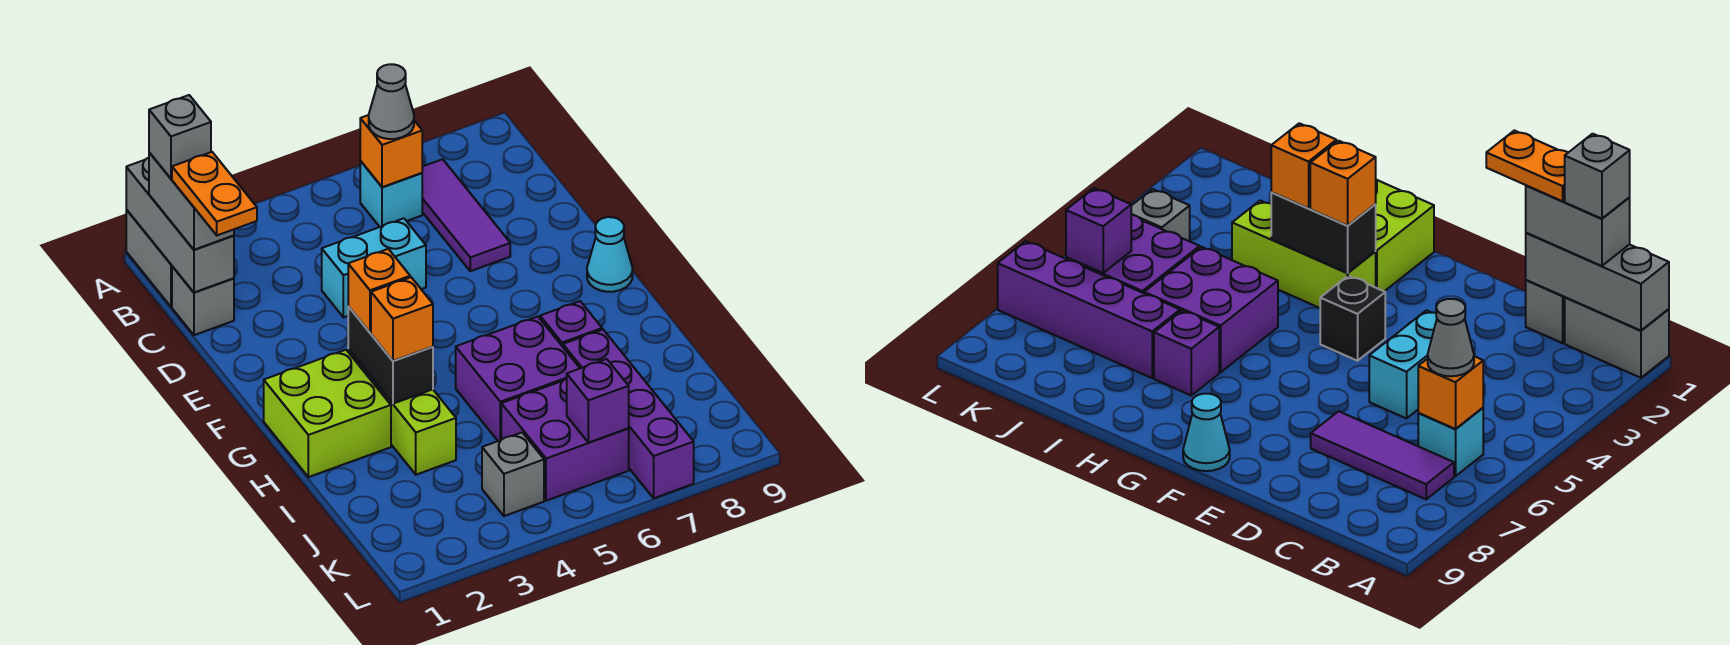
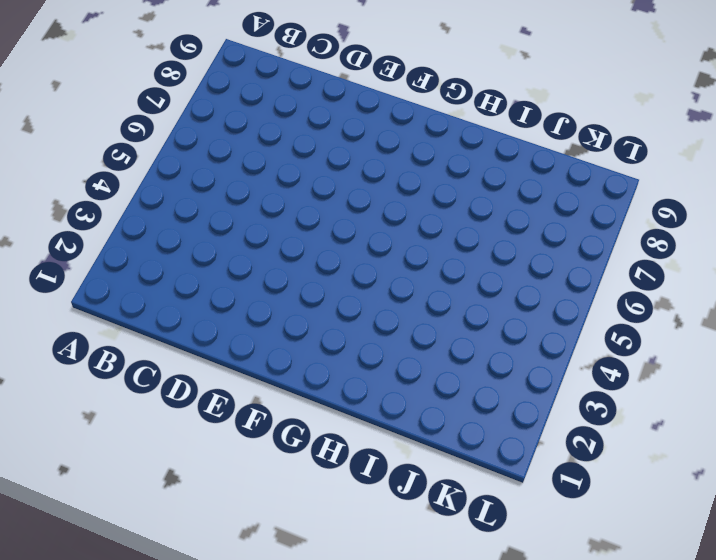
none -> grey 1x2 brick [126,210,172,307]
none -> cyan 1x1 brick [360,161,422,227]
none -> purple 1x3 tile [422,159,510,271]

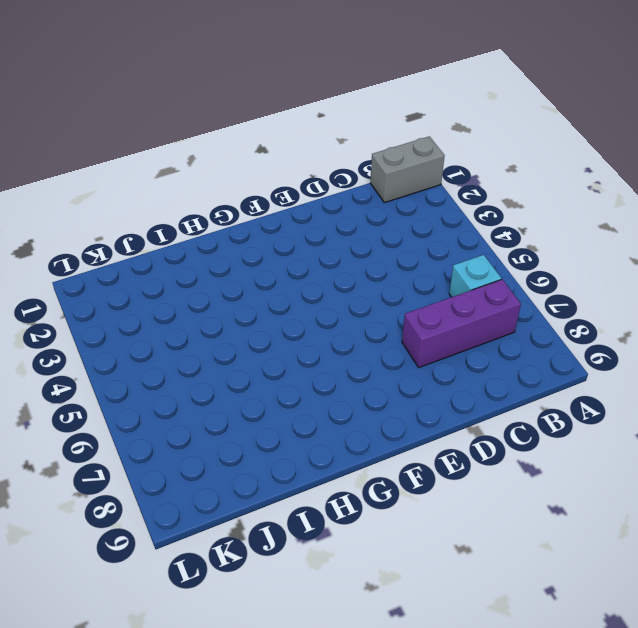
purple 1x3 brick [402,279,521,368] -> purple 1x3 tile [422,159,510,271]
none -> grey 1x1 brick [172,266,234,335]
none -> cyan 1x2 brick [322,218,426,317]
none -> black 1x1 brick [1320,276,1385,361]

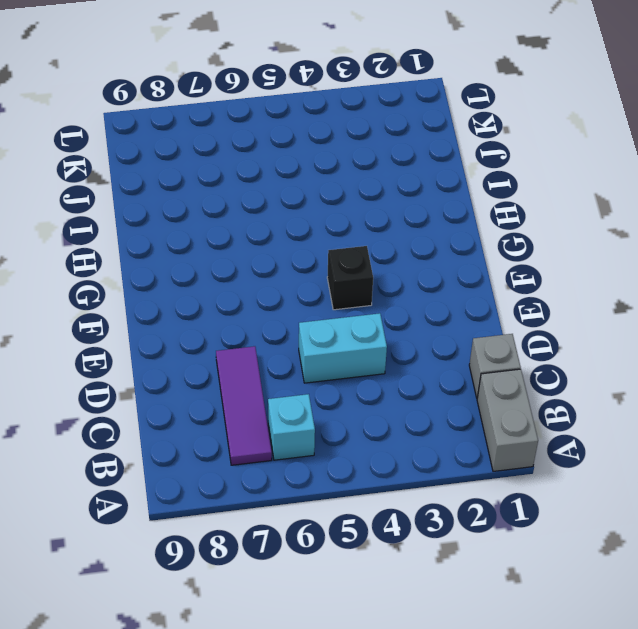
none -> cyan 1x1 cone [587,217,632,292]
none -> lime 2x2 brick [264,350,391,477]
none -> lime 1x3 brick [348,349,456,475]

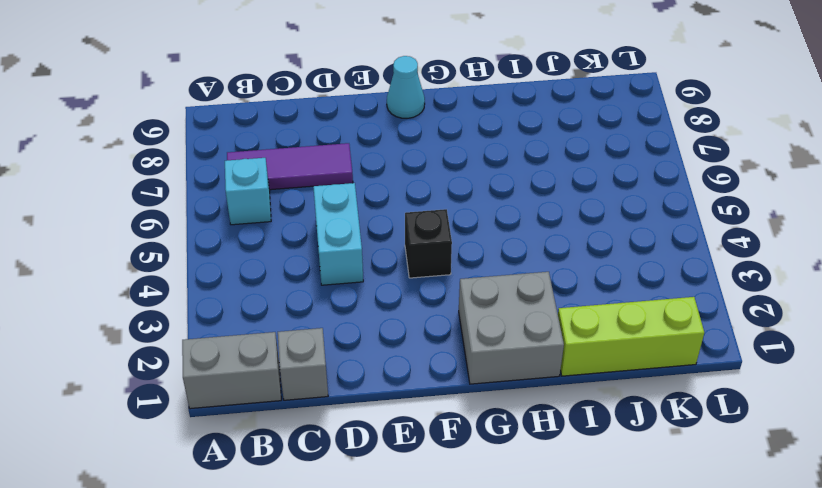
grey 2x2 brick [459,272,564,384] -> lime 2x2 brick [264,350,391,477]
lime 1x3 brick [558,297,704,376] -> lime 1x3 brick moved to [348,349,456,475]
none -> purple 2x2 brick [456,317,580,441]
none -> purple 1x1 brick [540,301,602,347]
none -> purple 1x4 brick [563,330,694,498]

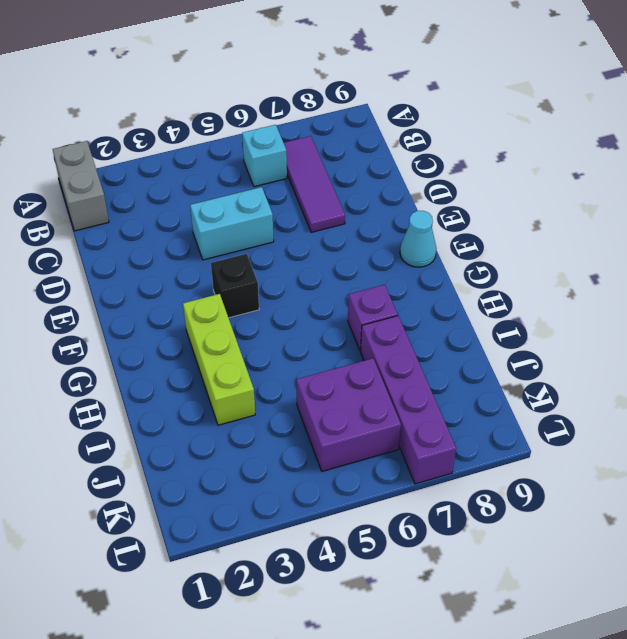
none -> grey 1x1 brick [172,266,234,335]
none -> lime 2x2 brick [264,350,391,477]
none -> purple 2x2 brick [456,317,580,441]

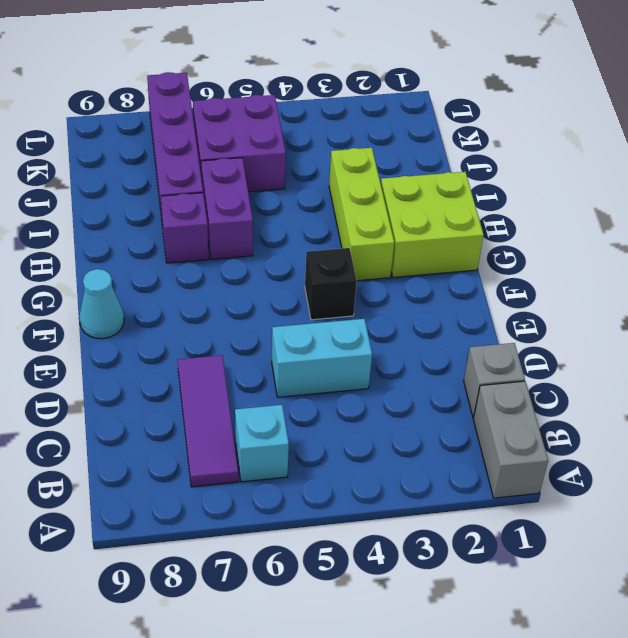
purple 1x2 brick [201,158,253,259] -> purple 2x2 brick [456,317,580,441]
none -> grey 1x1 brick [482,433,544,516]
none -> grey 1x3 brick [126,158,234,292]
none -> orange 1x1 brick [360,115,422,187]

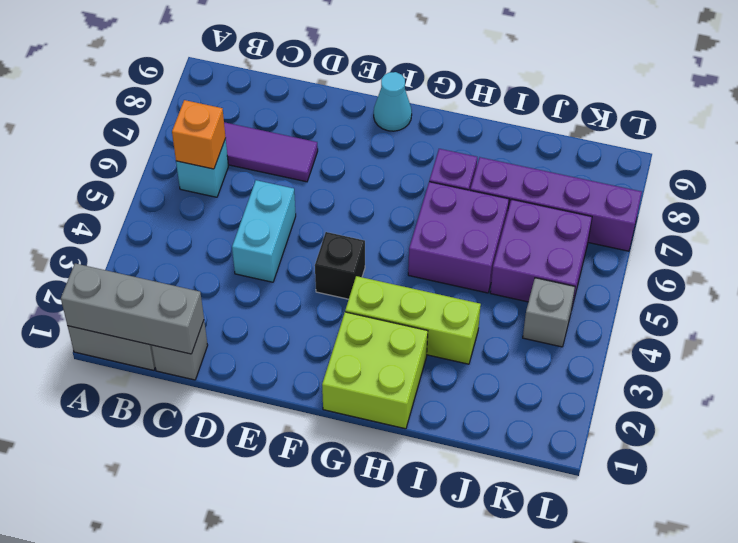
none -> black 1x2 brick [348,306,433,404]
none -> purple 1x1 brick [567,359,629,443]
none -> grey 1x2 brick [149,153,234,250]

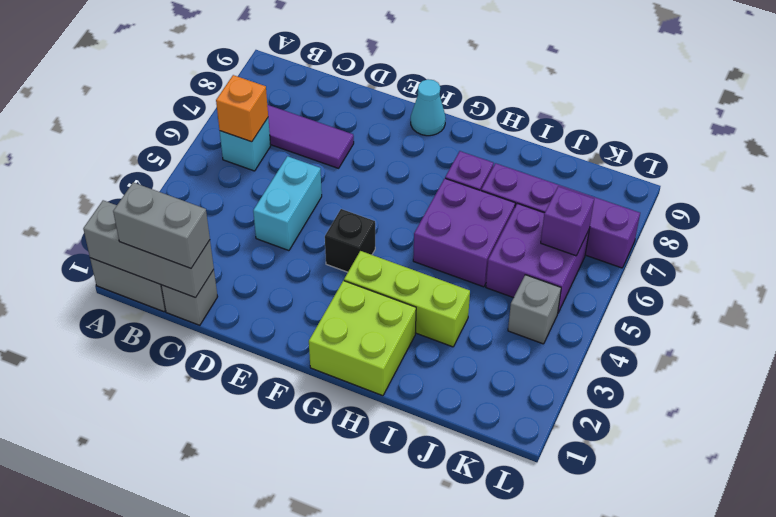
none -> black 1x2 brick [348,306,433,404]
none -> grey 1x1 cone [369,64,414,139]
none -> orange 1x1 brick [348,249,410,333]

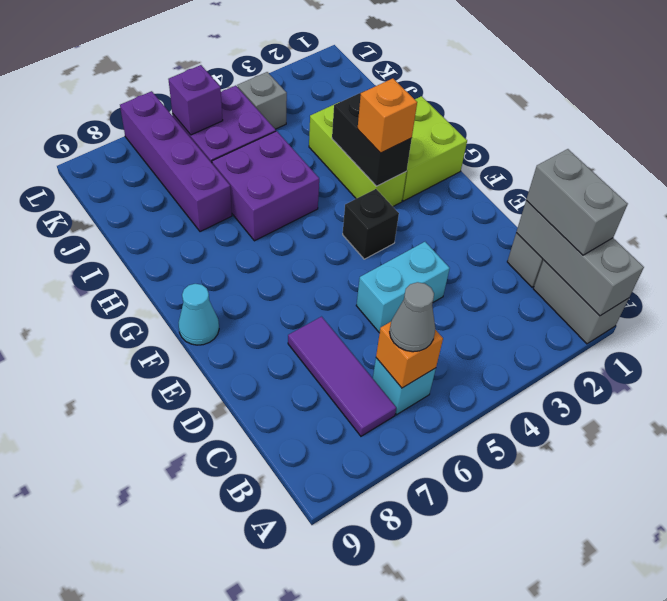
none -> purple 1x1 brick [540,301,602,347]
none -> orange 1x1 brick [371,277,433,361]
none -> grey 1x1 brick [149,95,211,179]

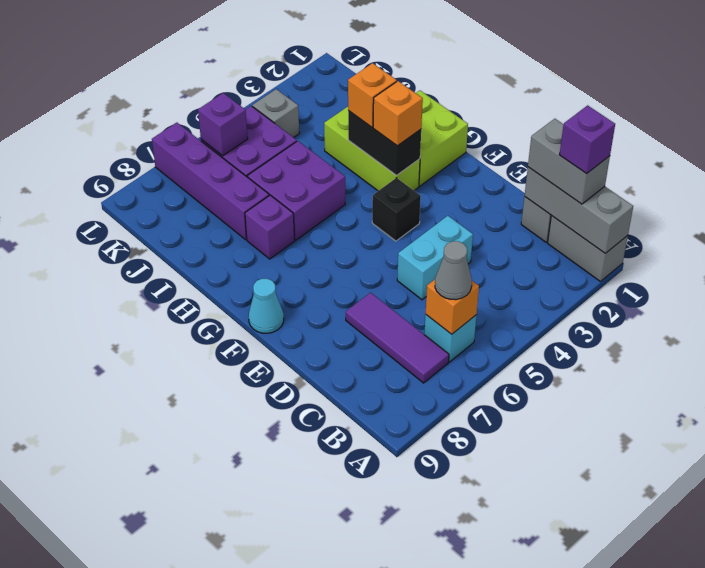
purple 1x1 brick [559,105,615,174] -> grey 1x1 brick [149,95,211,179]
none -> orange 1x2 plate [172,152,257,235]

